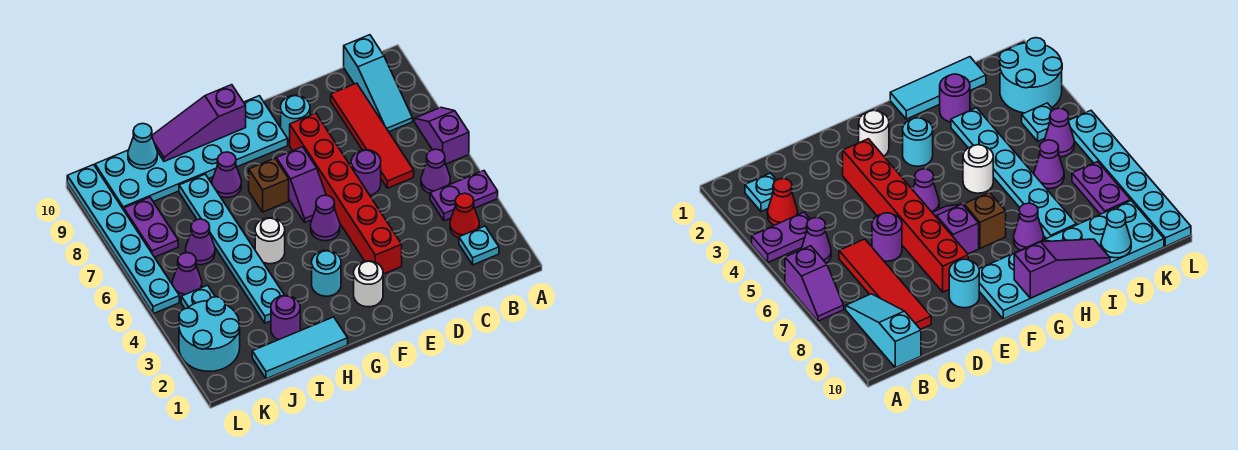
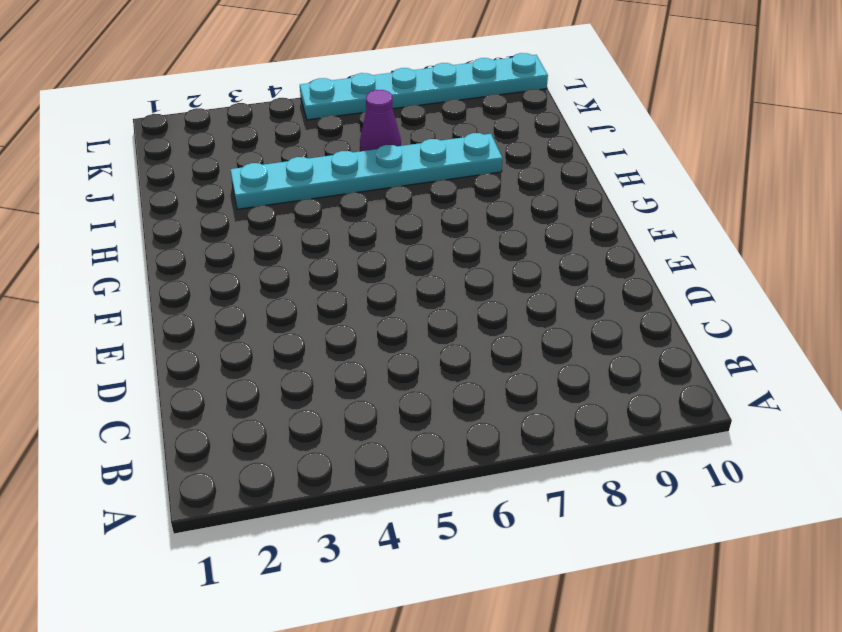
none -> purple 1x2 plate [430,171,498,221]
none -> purple 1x2 slope [415,108,469,164]
none -> cyan 1x1 plate [459,226,499,265]

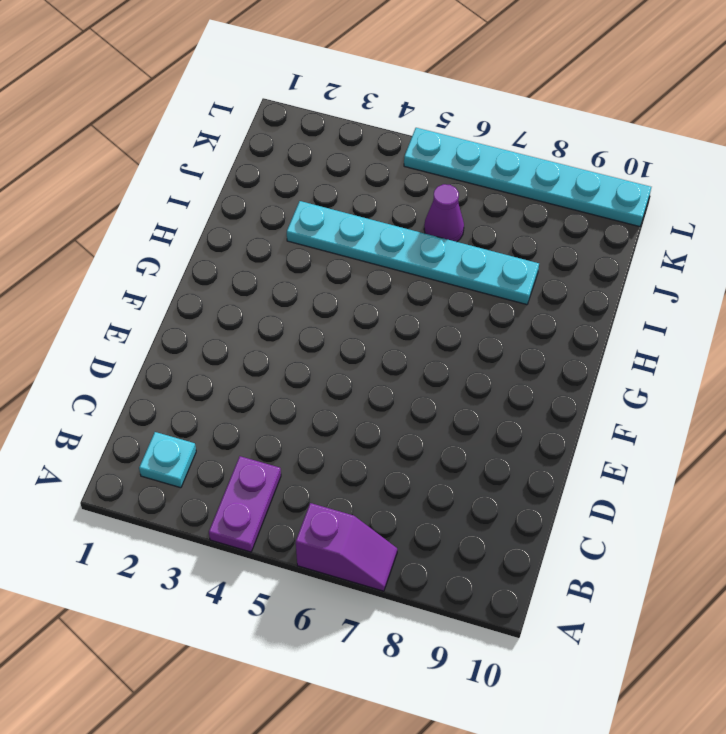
none -> red 1x1 cone [450,193,479,238]
none -> purple 1x1 cone [421,149,450,194]
none -> cyan 1x3 slope [344,35,413,132]

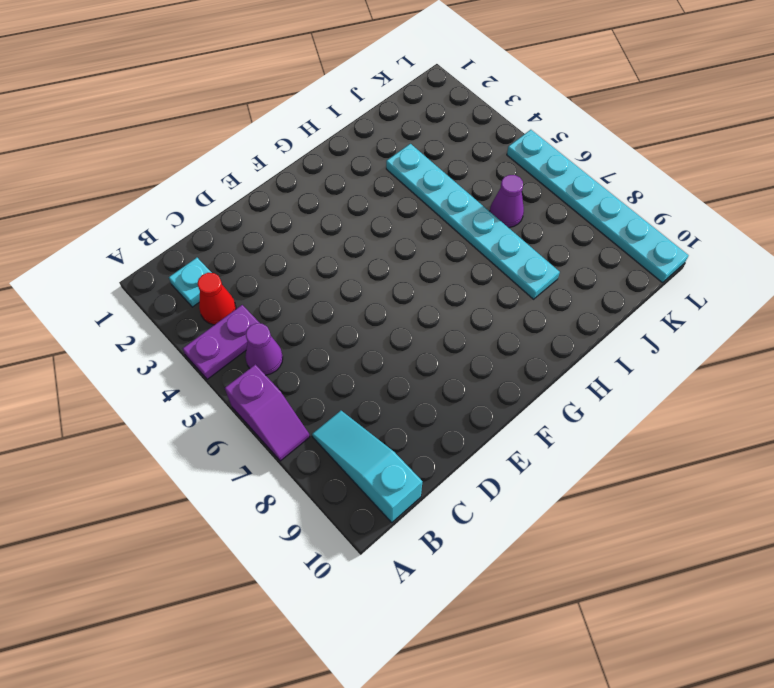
none -> red 1x4 tile [331,83,414,188]
none -> purple 1x1 round brick [351,150,381,195]
none -> red 1x6 brick [290,113,402,274]

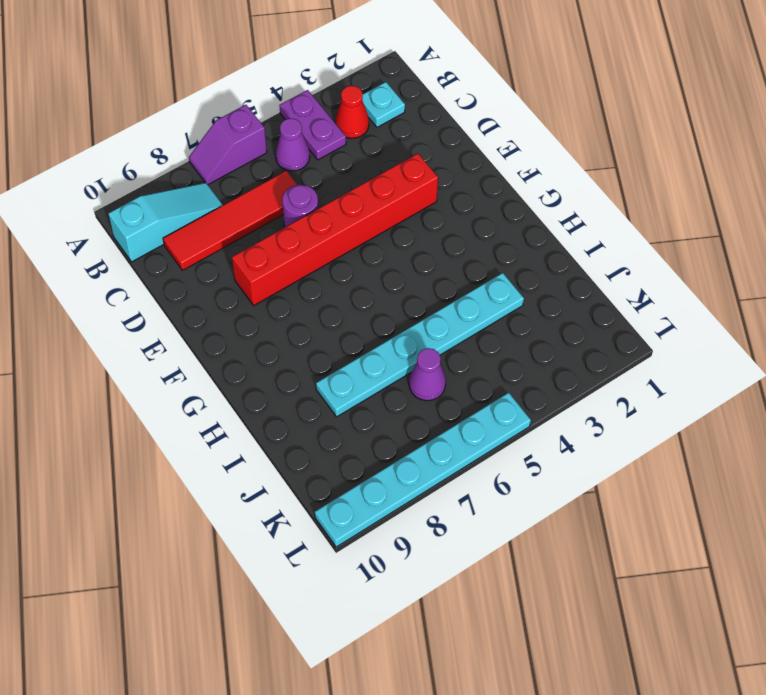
none -> cyan 1x1 round brick [281,95,310,140]
none -> white 1x1 round brick [354,261,383,307]
none -> purple 1x1 cone [311,195,340,241]

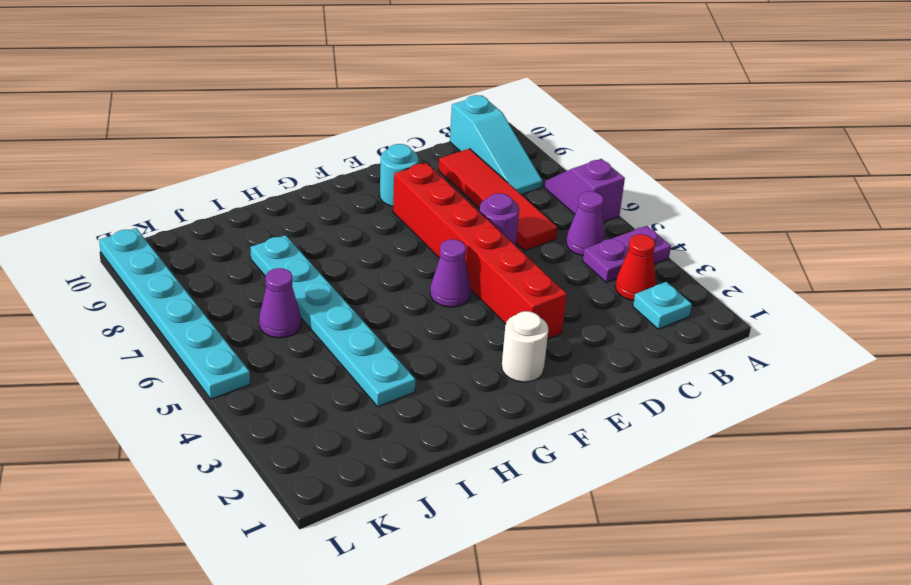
none -> purple 1x2 slope [276,147,326,222]
none -> cyan 2x6 plate [95,96,288,210]
none -> cyan 1x1 round brick [312,251,341,296]

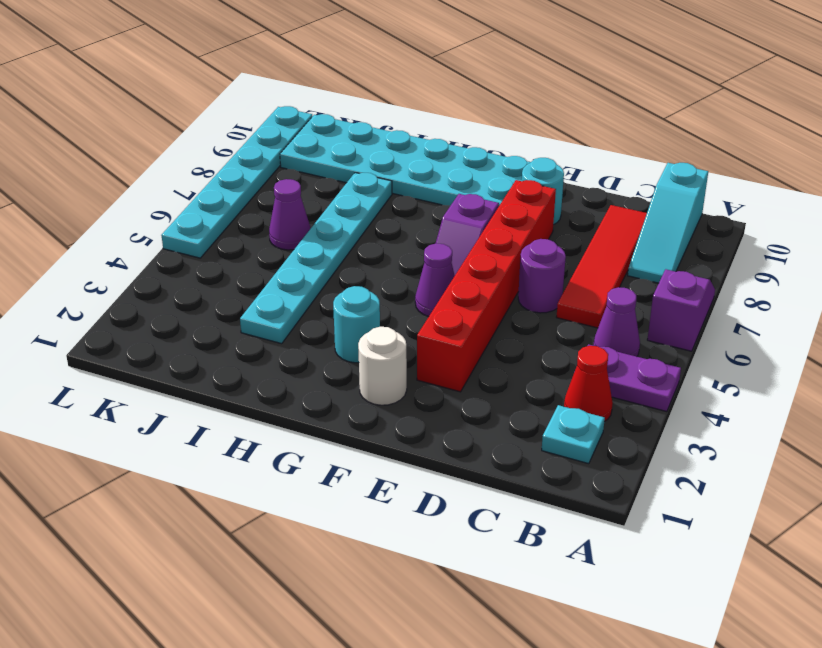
none -> brown 1x1 brick [249,158,289,212]
none -> cyan 1x3 tile [252,317,348,379]
none -> white 1x1 round brick [255,218,285,264]

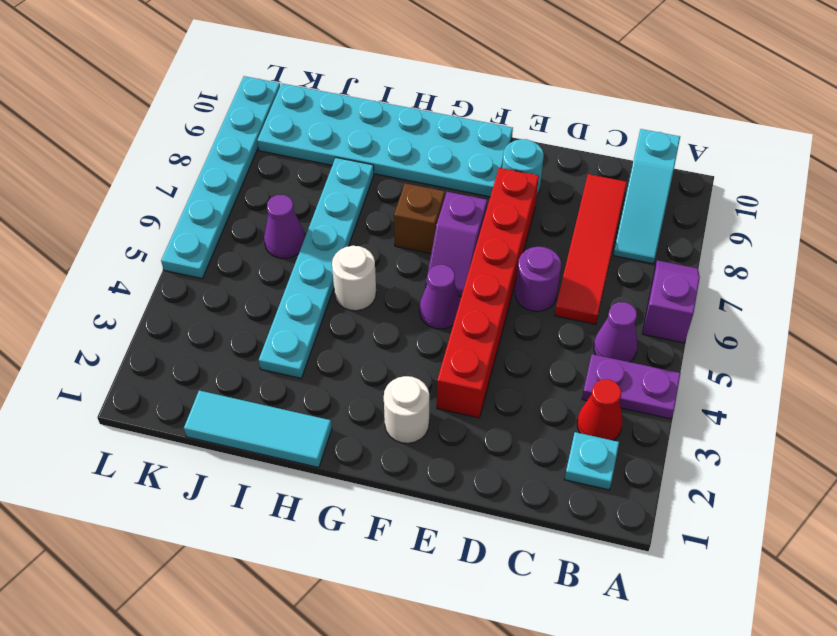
none -> cyan 1x1 round brick [312,251,341,296]
none -> purple 1x1 cone [212,152,241,198]
none -> purple 1x1 round brick [271,296,300,340]

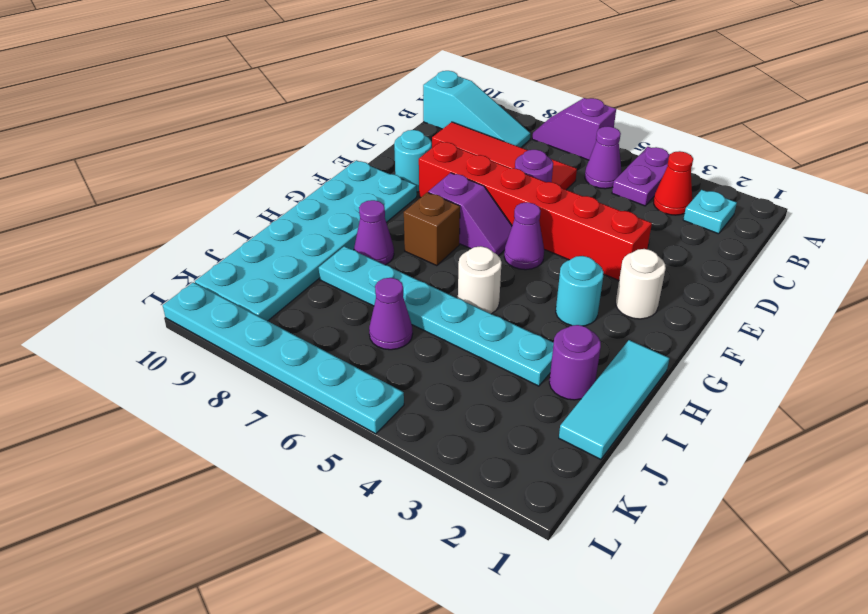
none -> cyan 2x2 round brick [179,297,240,371]
none -> cyan 1x1 plate [181,285,215,309]
none -> purple 1x1 cone [172,253,202,297]

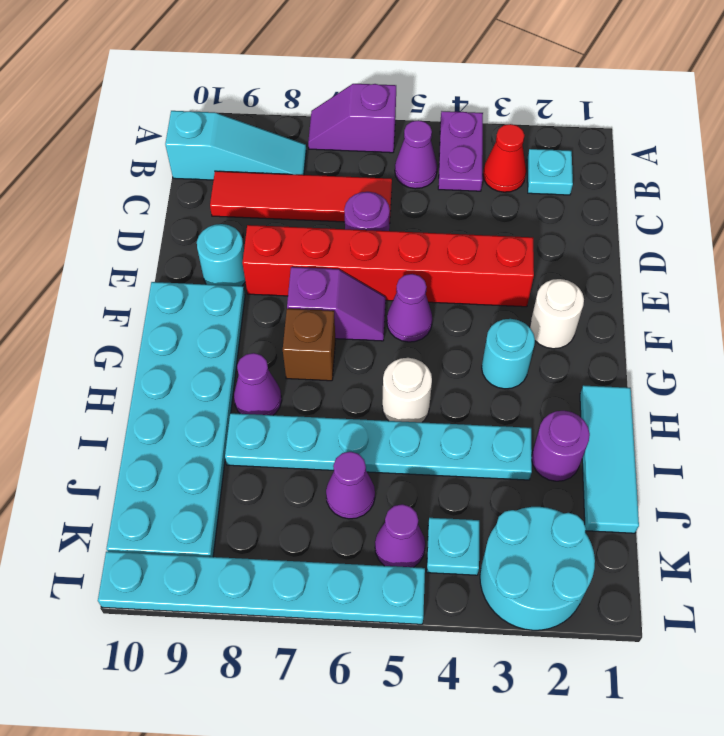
none -> purple 1x2 plate [124,197,178,257]
none -> purple 1x3 slope [152,85,246,161]
none -> cyan 1x1 cone [128,124,157,169]

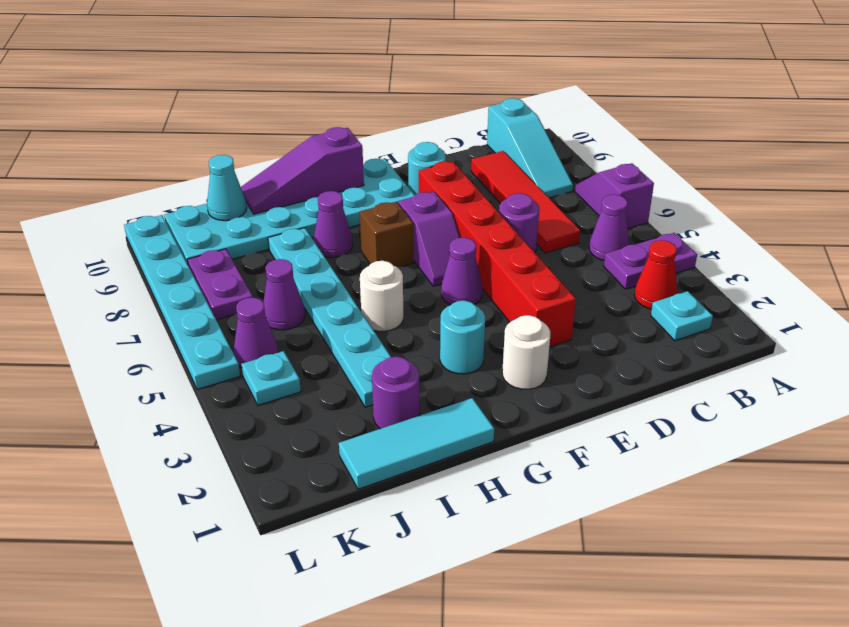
none -> cyan 2x2 round brick [179,297,240,371]

